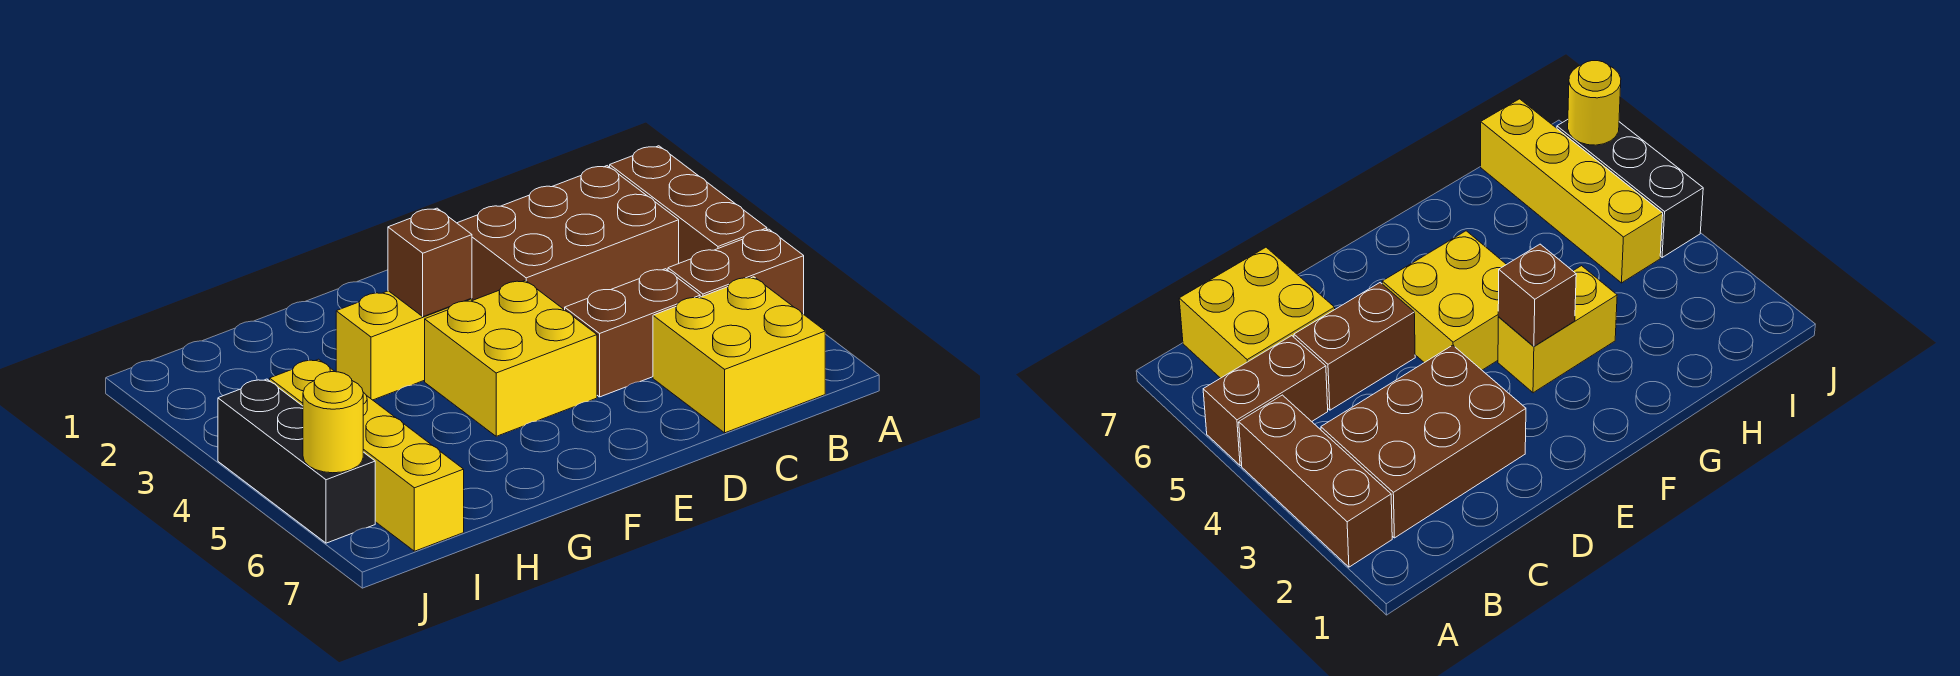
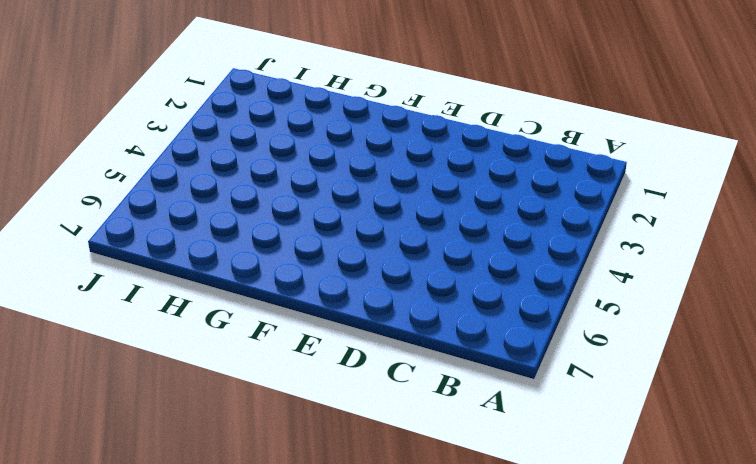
none -> brown 1x3 brick [610,146,767,263]
none -> brown 1x2 brick [668,229,804,314]

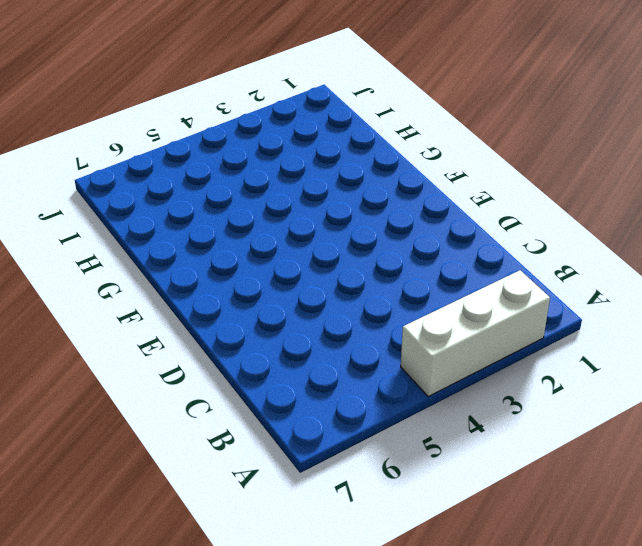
white 1x3 brick [401,270,550,397] -> brown 1x3 brick [610,146,767,263]
none -> brown 1x2 brick [668,229,804,314]
none -> brown 2x3 brick [457,166,679,310]

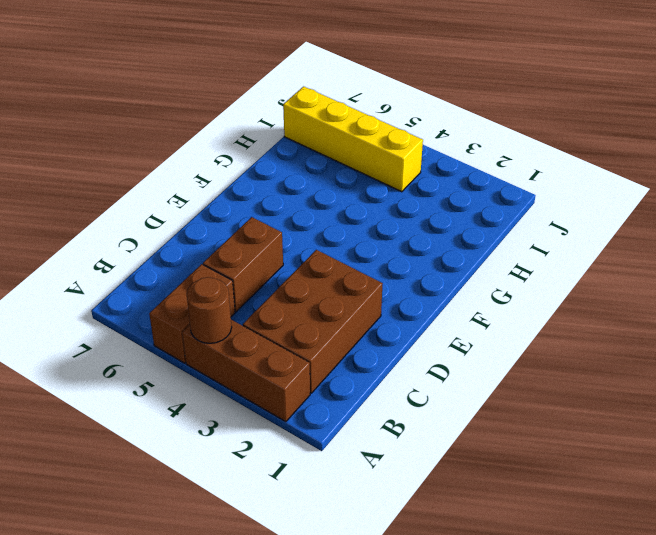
brown 1x1 round brick [186,277,232,343] -> none
none -> yellow 2x2 brick [653,277,825,433]
none -> yellow 2x2 brick [425,280,597,436]

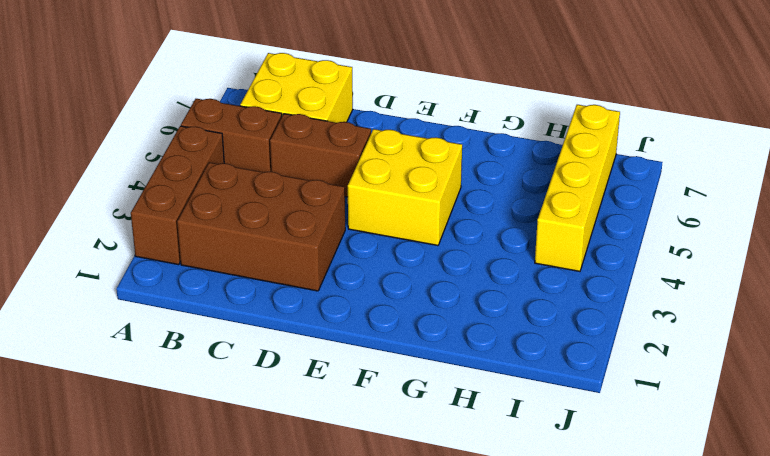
none -> yellow 1x2 brick [336,291,472,400]
none -> black 1x3 brick [218,379,375,543]

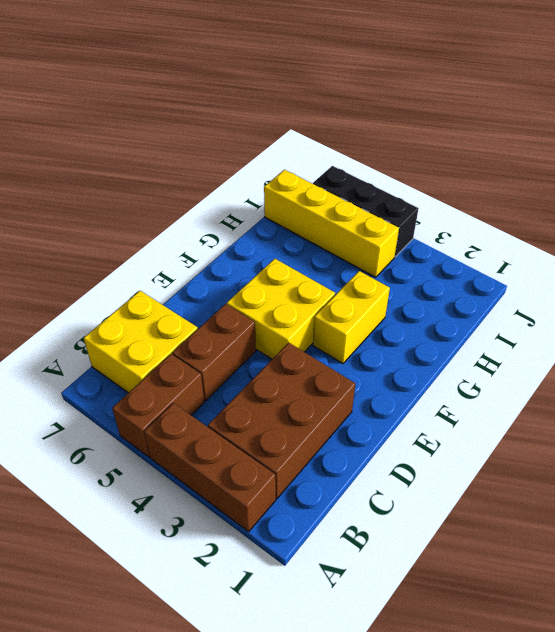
none -> brown 1x1 brick [388,208,472,317]
none -> yellow 1x1 round brick [303,372,363,473]

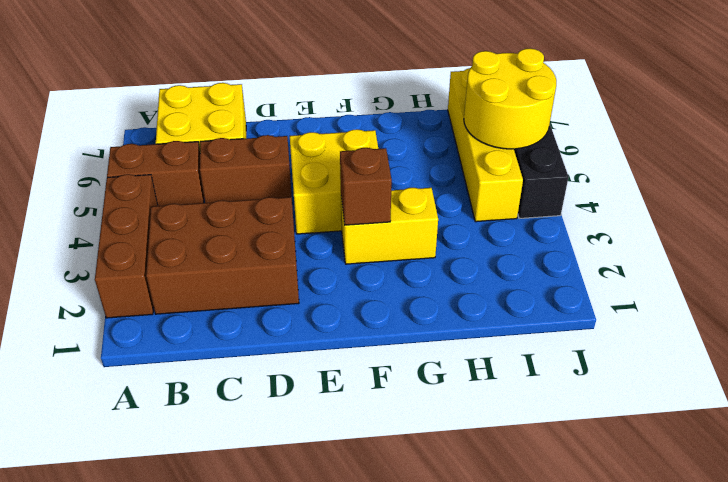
yellow 2x2 round brick [464,49,556,149] -> yellow 1x1 round brick [303,372,363,473]

